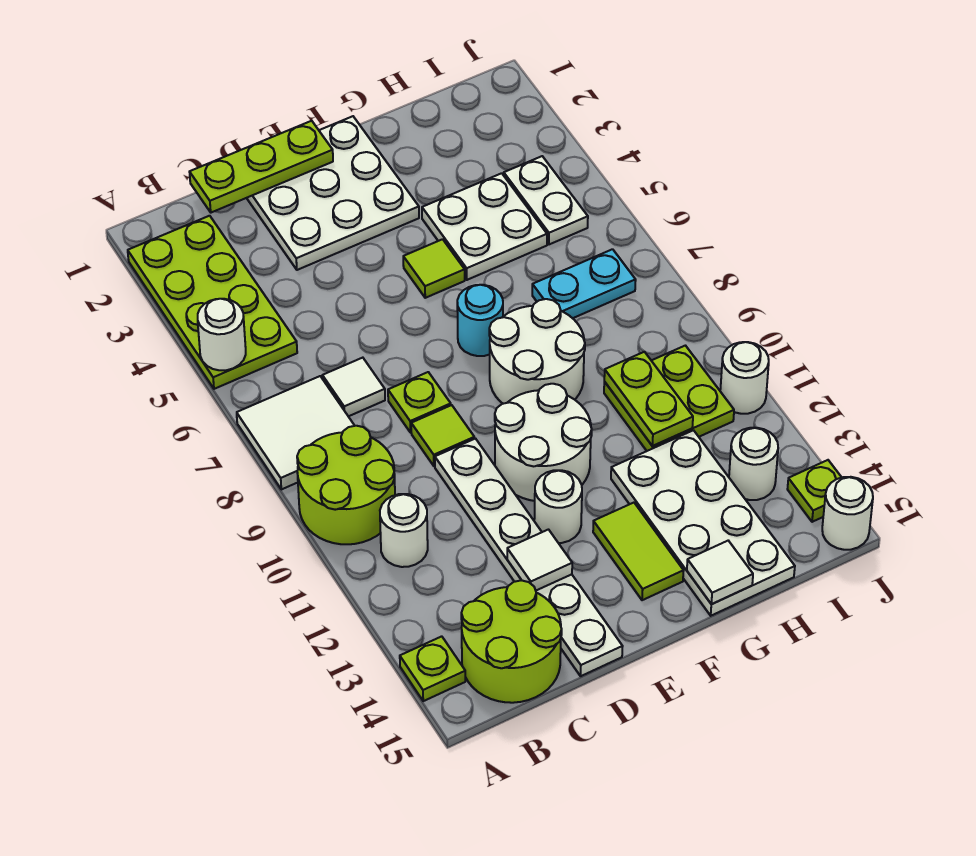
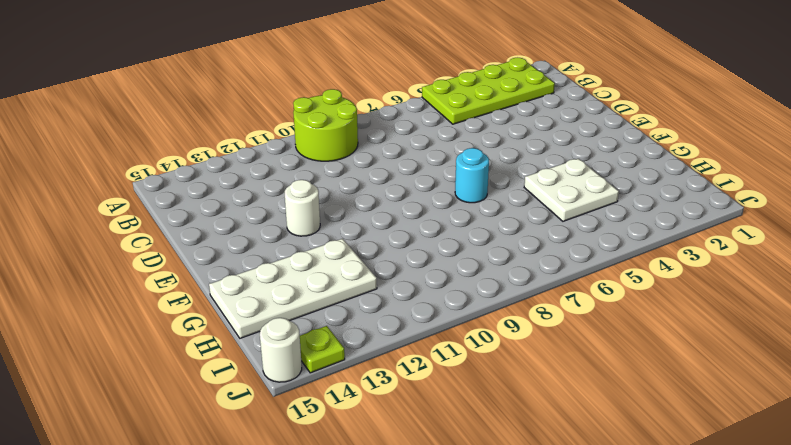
none -> white 2x2 tile [237,376,355,489]
none -> lime 1x1 plate [400,636,465,701]
none -> white 1x1 round brick [380,494,428,567]
none -> lime 2x2 round brick [461,580,562,703]

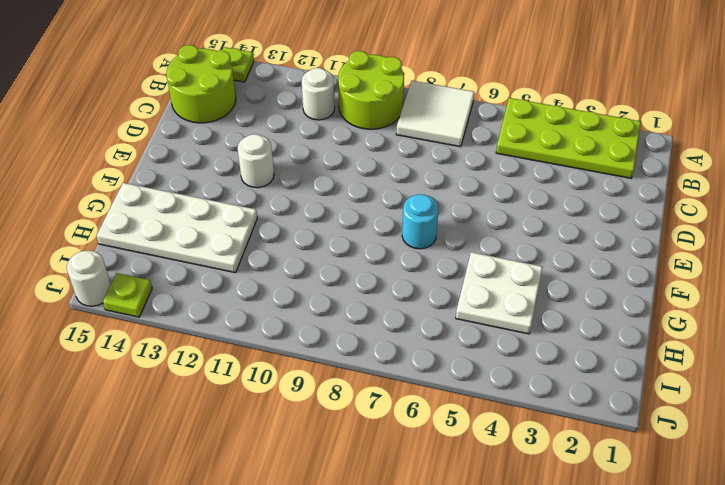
none -> white 1x1 tile [322,358,385,416]
none -> white 3x3 plate [247,116,419,270]
none -> lime 1x1 plate [388,372,451,433]
none -> lime 1x1 tile [411,405,474,466]

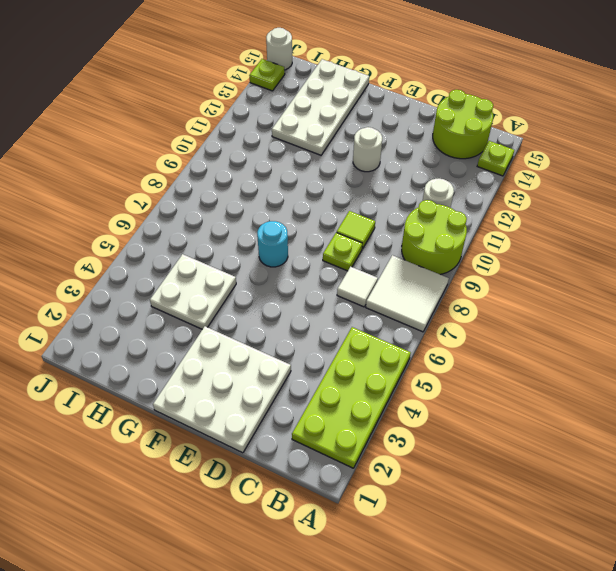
none -> white 1x6 plate [435,439,623,676]
none -> white 2x2 round brick [495,384,592,501]
none -> lime 1x1 tile [403,239,465,298]
none -> white 2x2 round brick [489,299,585,404]

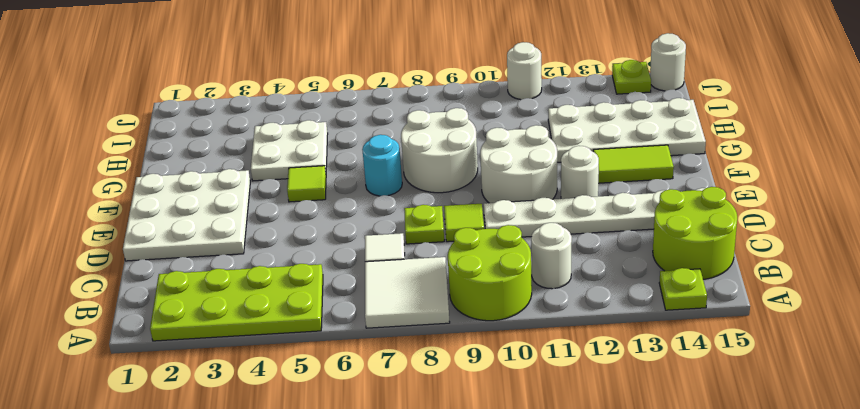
none -> cyan 1x2 plate [532,249,636,318]
none -> lime 2x2 plate [604,346,734,451]
none -> white 1x2 plate [504,156,588,244]
none -> white 1x1 round brick [729,428,778,500]

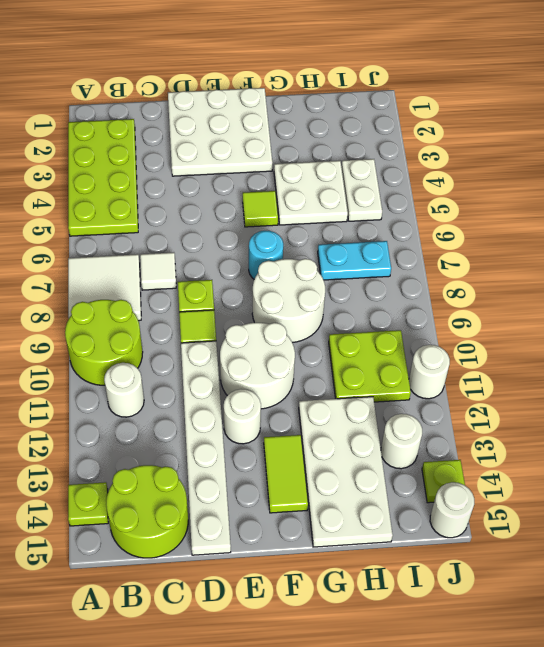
none -> white 1x1 round brick [198,299,246,370]
none -> lime 1x3 plate [190,121,333,213]
none -> white 1x1 tile [507,530,572,590]
none -> white 1x1 tile [687,541,753,604]

